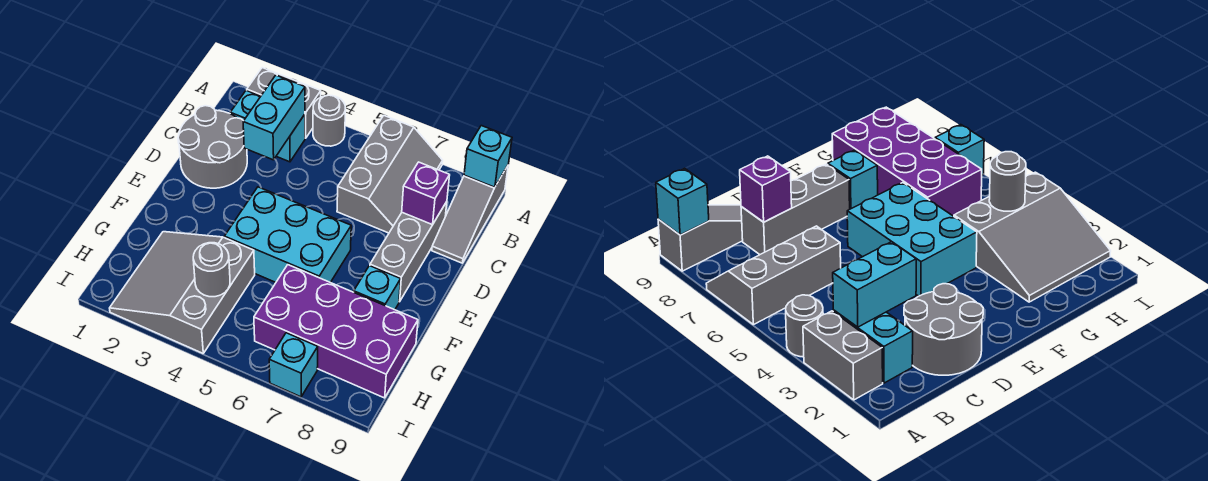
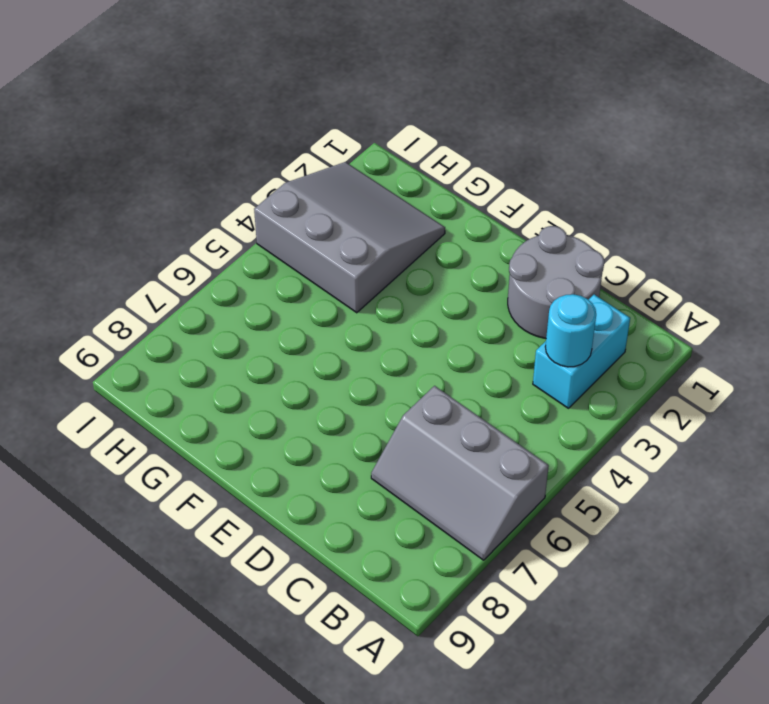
cyan 1x1 round brick [545,294,596,367] -> cyan 1x2 brick [243,75,305,160]
none -> grey 1x2 brick [247,68,321,138]
none -> grey 1x1 round brick [313,95,346,146]
none -> grey 1x3 slope [432,166,508,263]

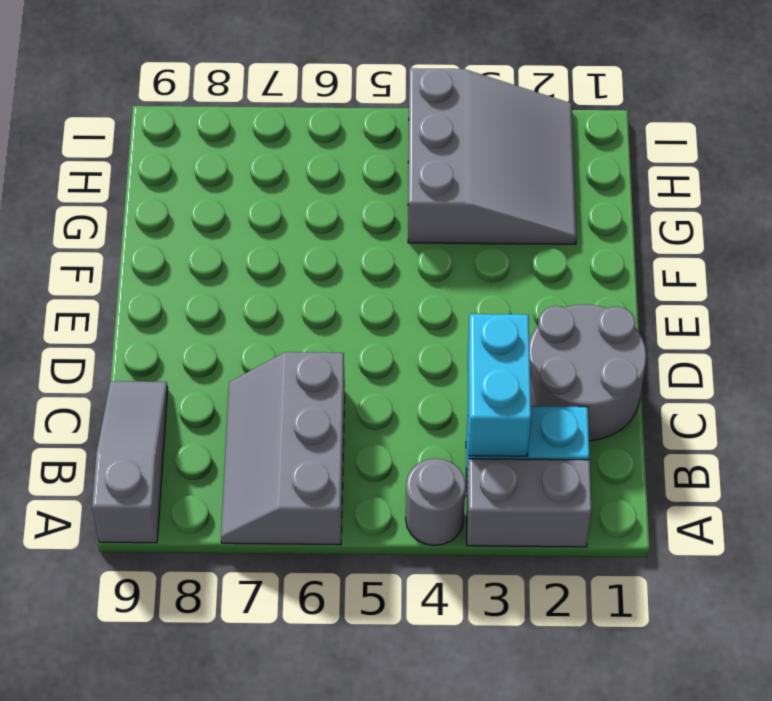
none -> grey 1x3 brick [370,202,447,302]
none -> cyan 2x3 brick [224,187,351,282]
none -> cyan 1x1 brick [354,266,401,310]

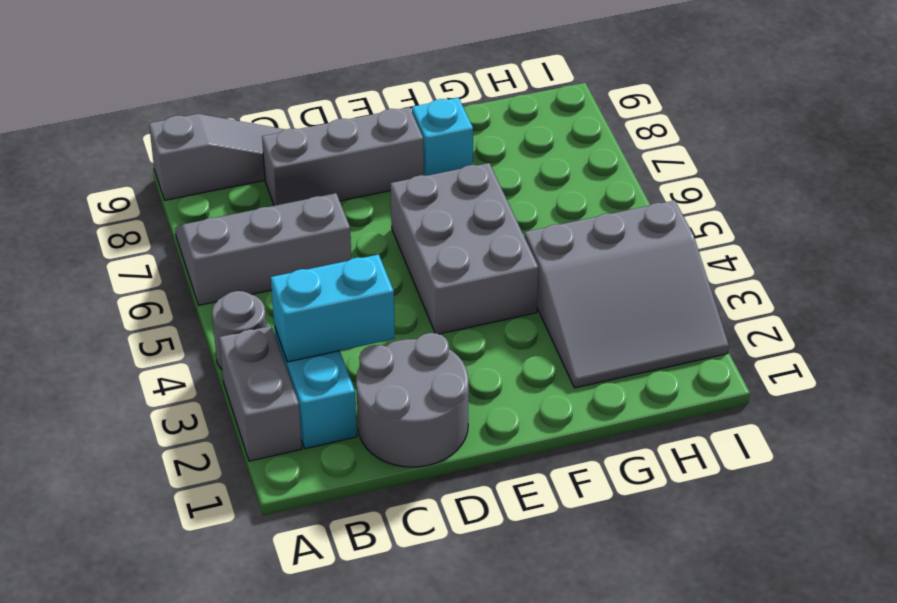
grey 2x3 brick [391,163,538,334] -> cyan 2x3 brick [224,187,351,282]
none -> purple 2x4 brick [254,265,418,398]
none -> cyan 1x1 brick [269,333,318,397]
none -> cyan 1x1 brick [464,126,512,187]

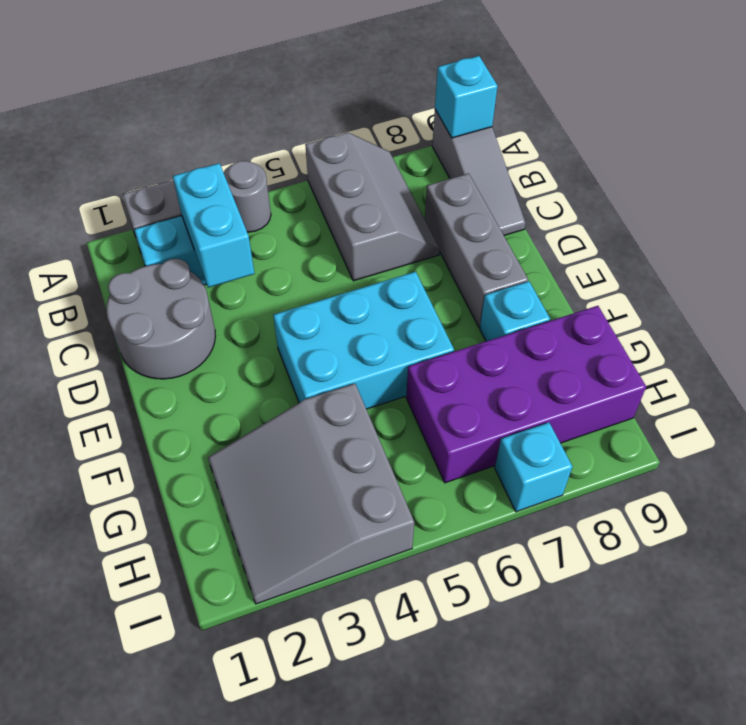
none -> purple 1x1 brick [402,162,450,225]
none -> grey 1x1 round brick [193,243,230,297]

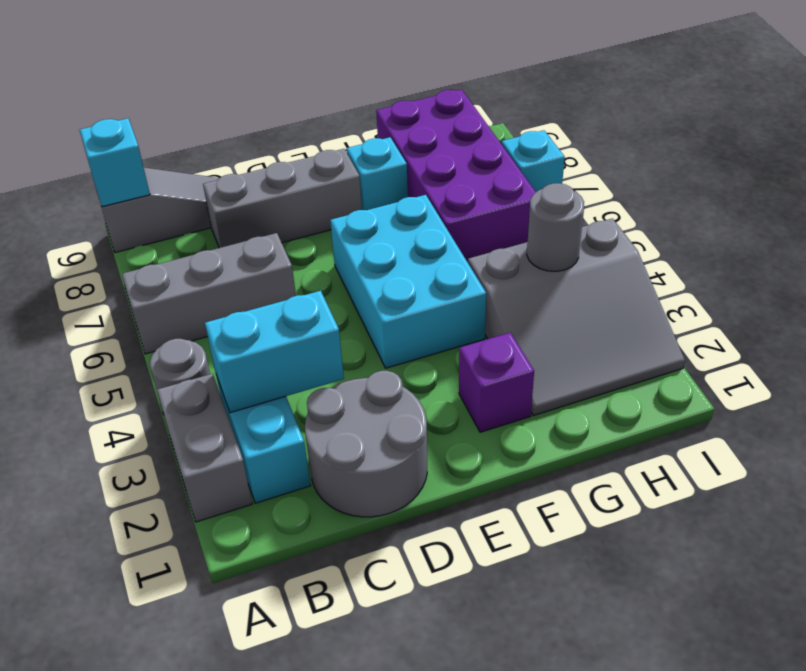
purple 1x1 brick [459,333,534,432] -> purple 1x1 brick moved to [402,162,450,225]

